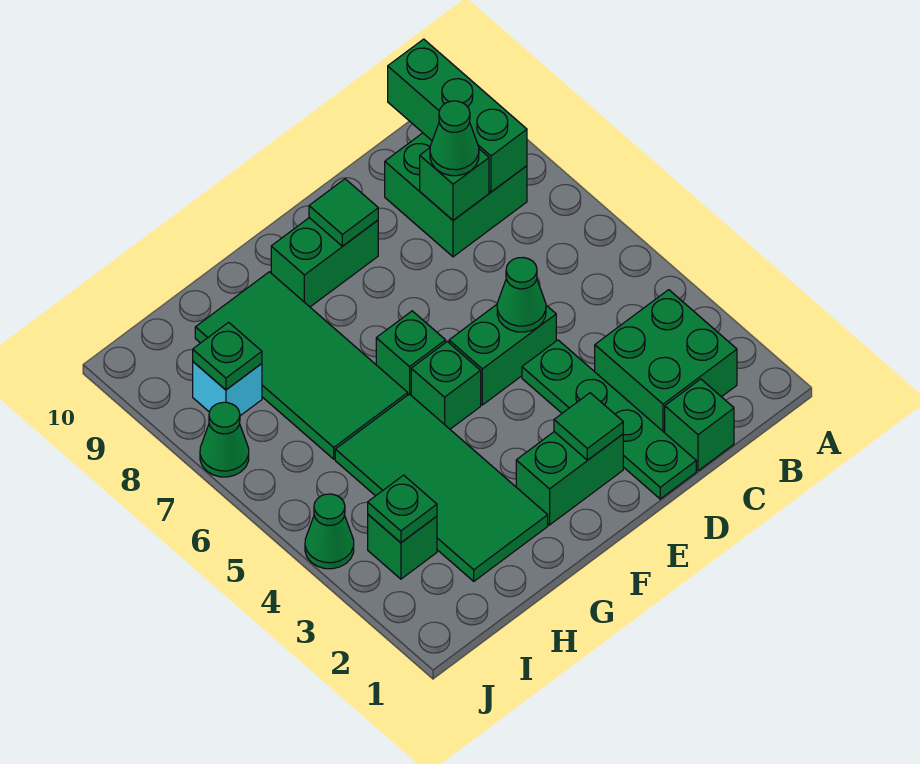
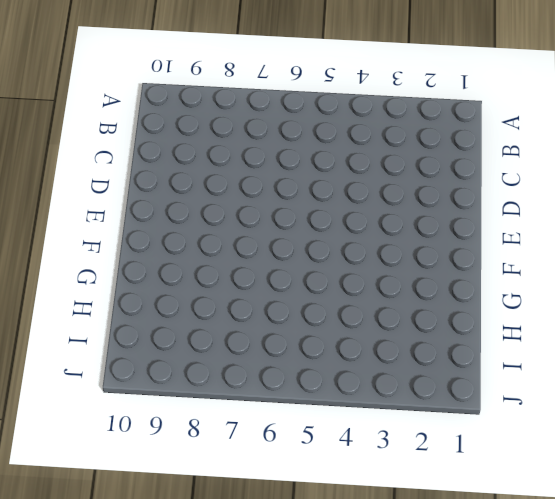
none -> green 2x2 brick [595,290,737,433]
none -> green 2x2 brick [385,133,527,257]
none -> green 1x1 brick [665,379,734,471]

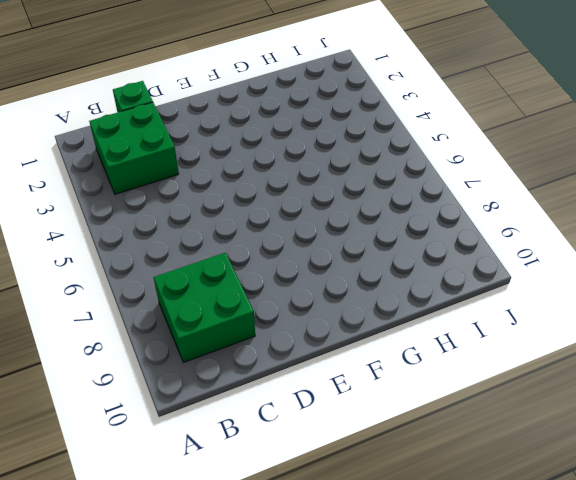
none -> green 1x4 plate [522,340,696,499]
none -> green 1x2 brick [449,305,556,405]
none -> green 1x2 brick [516,432,623,525]

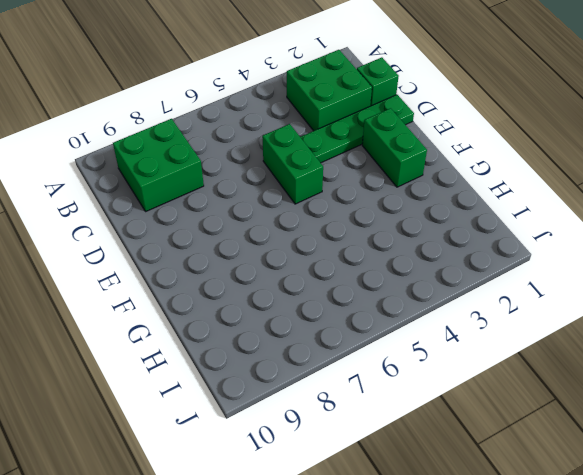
none -> green 1x2 brick [271,218,378,307]
none -> green 1x1 brick [411,342,481,429]
none -> green 1x1 brick [376,311,446,395]

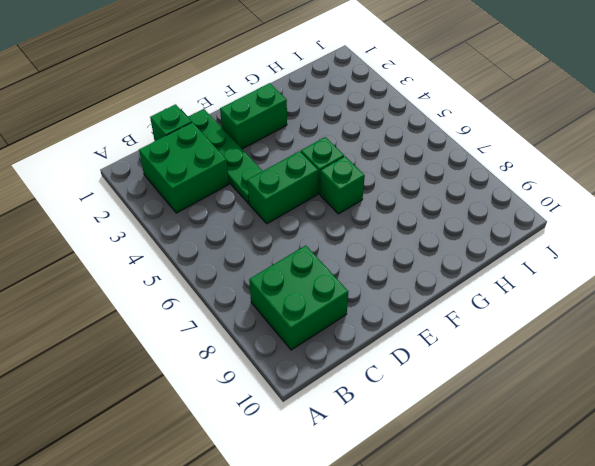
none -> green 1x2 brick [271,218,378,307]
none -> green 2x4 tile [335,394,548,581]
none -> green 2x4 tile [195,272,408,459]

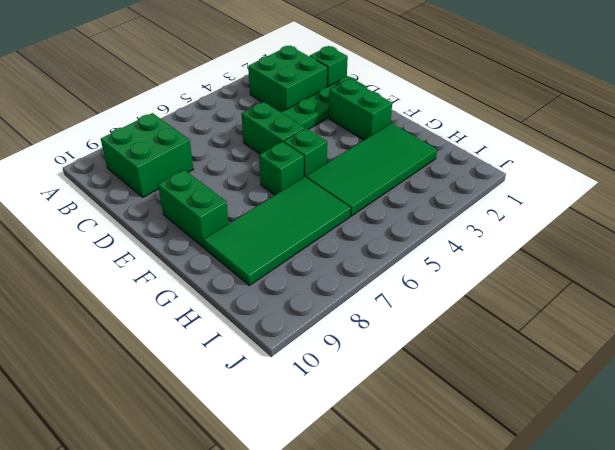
none -> green 1x1 brick [368,515,437,579]
none -> cyan 1x1 brick [193,362,262,416]
none -> green 1x1 cone [305,494,354,569]

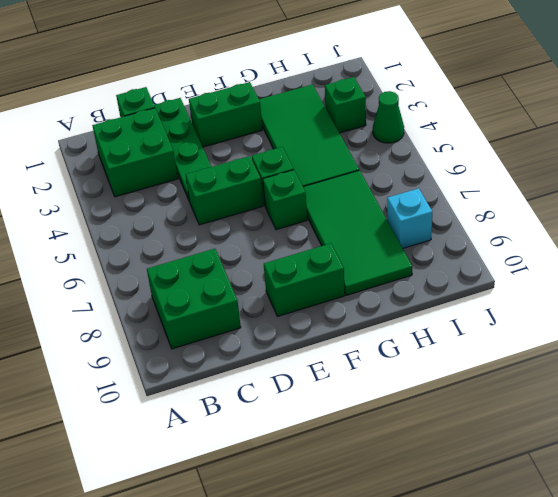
none -> green 1x1 cone [200,402,249,477]
none -> green 1x3 brick [388,39,527,192]
none -> green 1x1 brick [420,148,489,220]

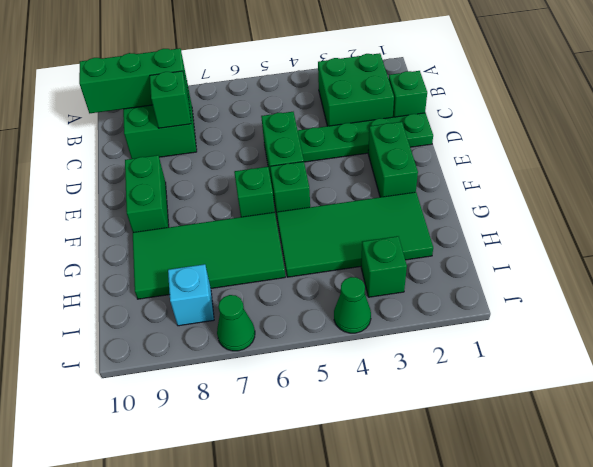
none -> green 1x1 cone [497,257,546,332]
none -> green 1x1 tile [554,393,623,460]
none -> green 1x1 tile [309,179,378,246]

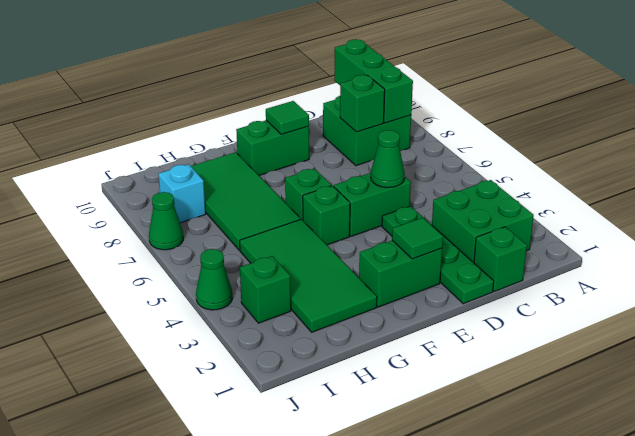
none -> green 1x1 plate [368,475,437,543]
none -> green 1x1 plate [193,322,262,390]
none -> green 1x1 cone [430,101,479,176]

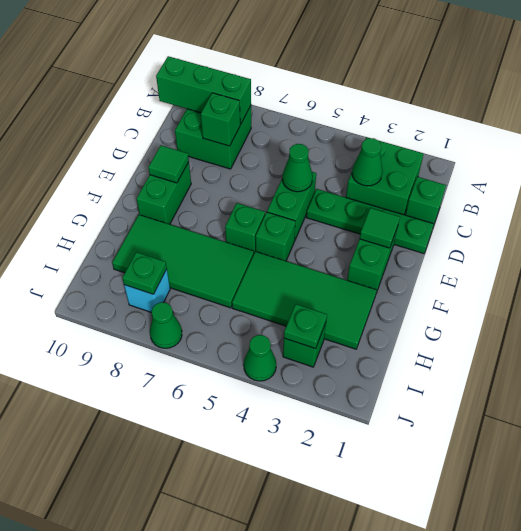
green 1x1 cone [352,138,383,186] -> green 1x1 cone moved to [430,101,479,176]

